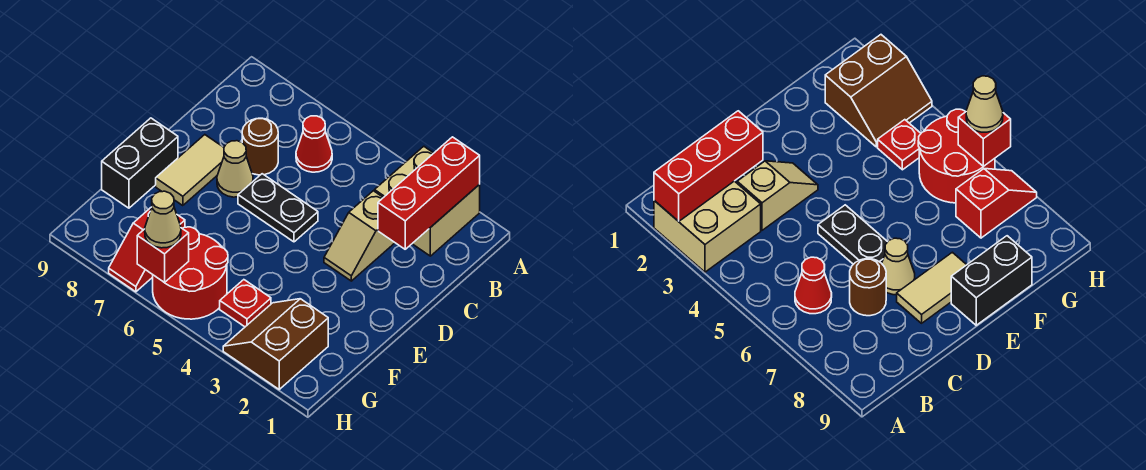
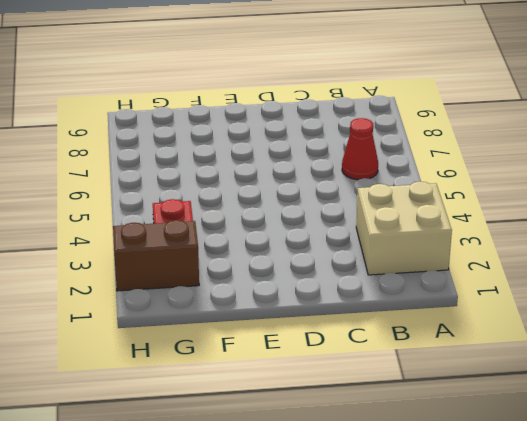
none -> tan 1x2 slope [324,191,395,281]
none -> brown 1x1 round brick [242,118,278,175]
none -> black 1x2 plate [238,174,318,242]

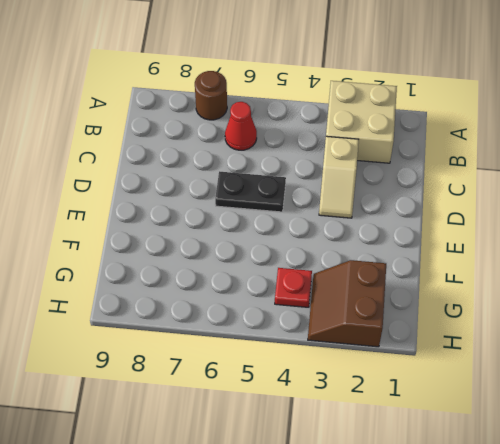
brown 1x1 round brick [195,71,227,120] -> brown 1x1 round brick moved to [242,118,278,175]
none -> tan 1x1 cone [217,141,253,197]
none -> tan 1x2 tile [156,135,224,206]
none -> black 1x2 brick [102,118,178,208]

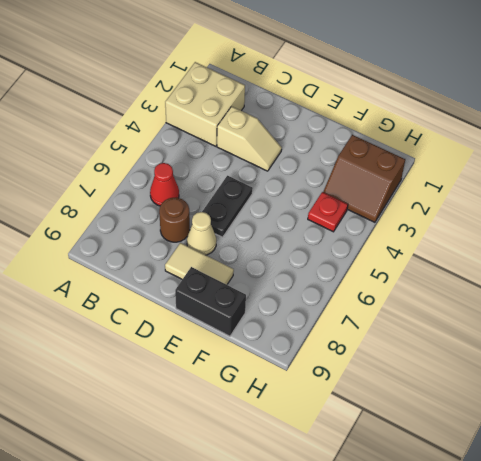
none -> red 2x2 round brick [153,227,228,319]
none -> red 1x2 slope [109,207,185,292]
none -> red 1x3 brick [378,137,480,249]

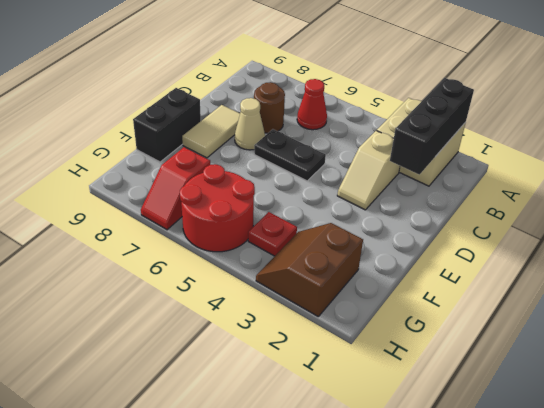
black 1x3 brick [390,78,474,175] -> red 1x3 brick [378,137,480,249]
none -> red 1x1 brick [137,228,189,283]
none -> tan 1x1 cone [145,191,181,248]

